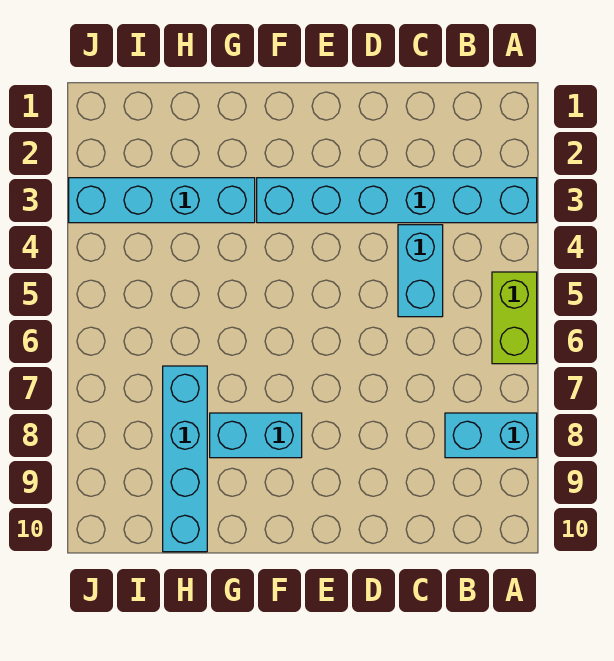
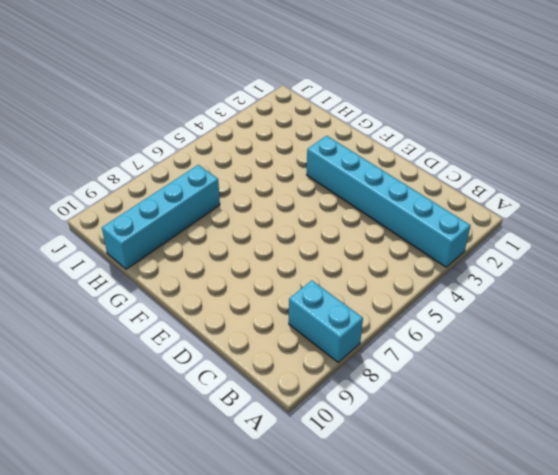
none -> lime 1x2 brick [492,272,537,364]
none -> cyan 1x2 brick [398,225,443,317]

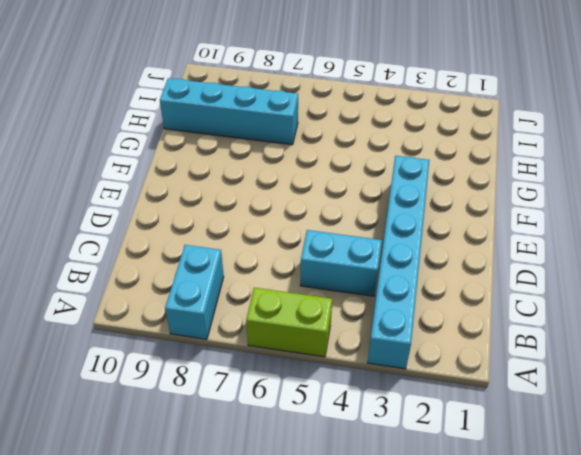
none -> cyan 1x2 brick [210,413,302,458]
none -> cyan 1x4 brick [69,178,255,223]

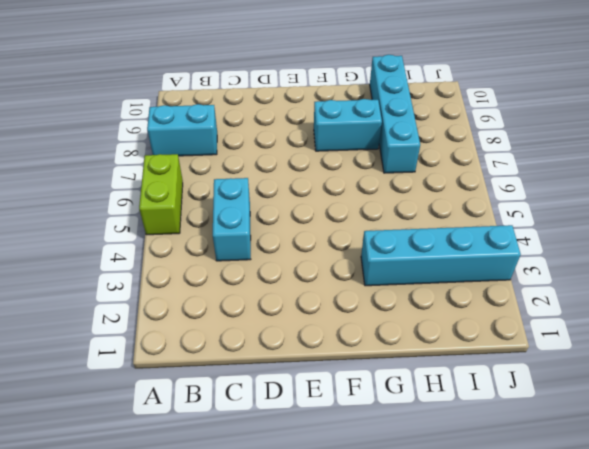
none -> cyan 1x6 brick [257,178,537,223]

